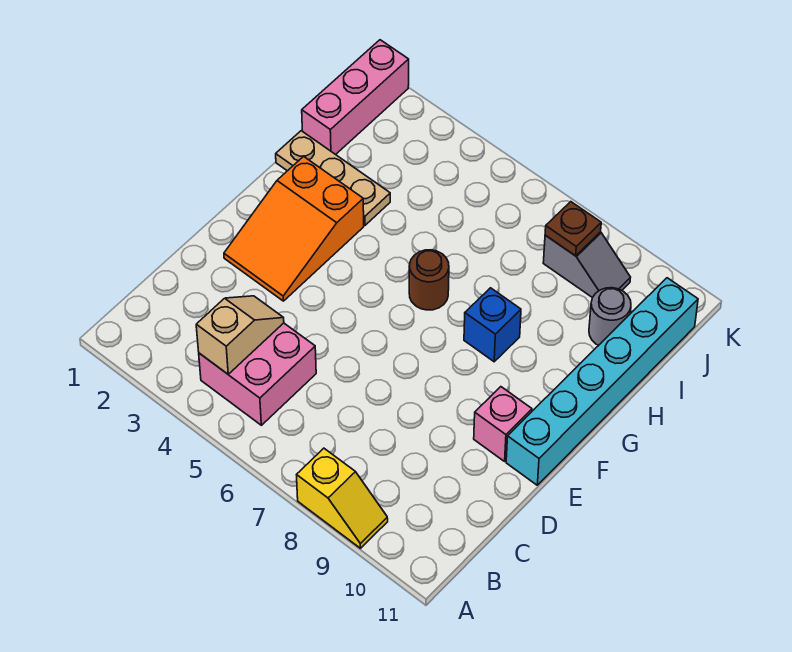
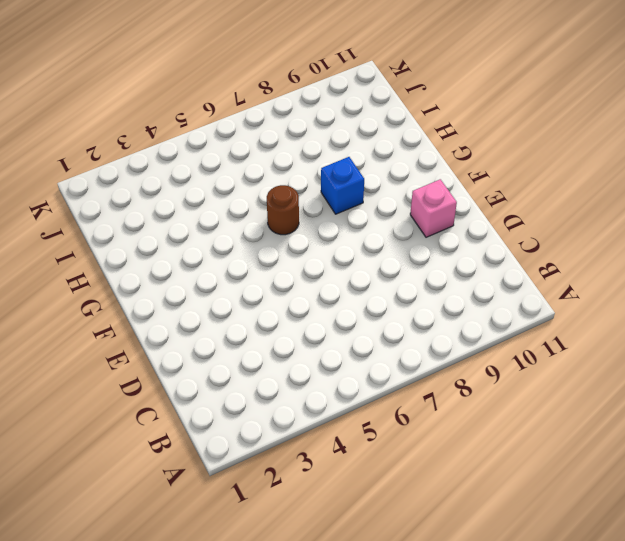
none -> yellow 1x2 slope [297,448,388,548]
none -> pink 2x2 brick [199,323,316,425]
none -> orange 2x3 slope [224,157,364,301]

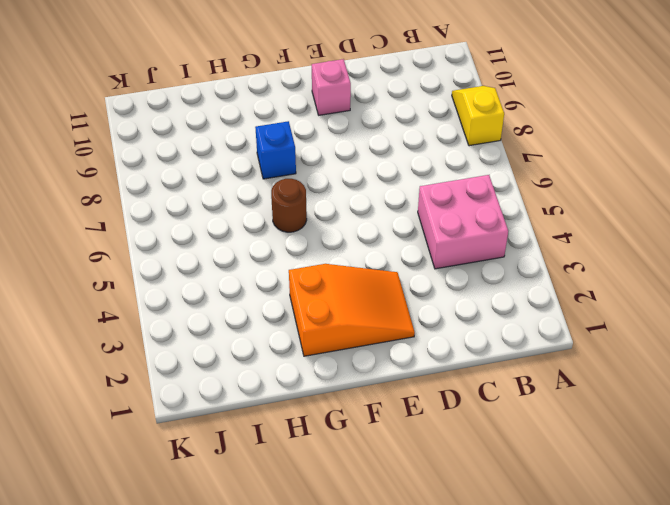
none -> cyan 1x6 brick [506,278,698,485]
none -> tan 1x3 plate [276,131,390,225]
none -> pink 1x3 brick [302,40,409,155]

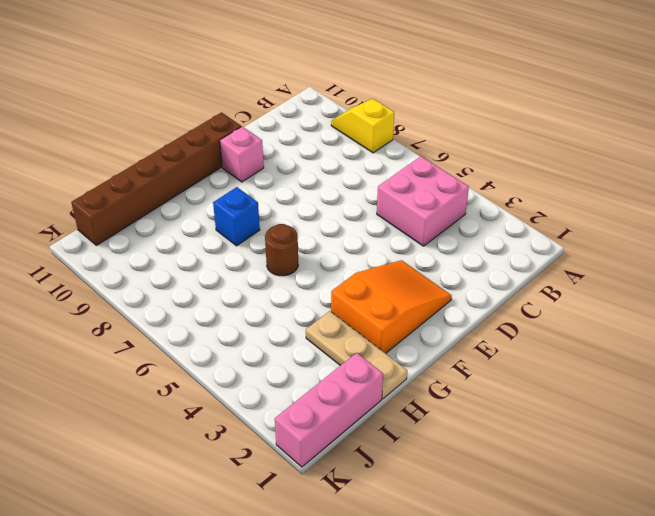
brown 1x6 brick [71,112,241,245] -> cyan 1x6 brick [506,278,698,485]
none -> grey 1x1 round brick [589,288,631,345]
none -> grey 1x2 slope [543,232,631,298]
none -> tan 1x2 slope [196,296,284,374]

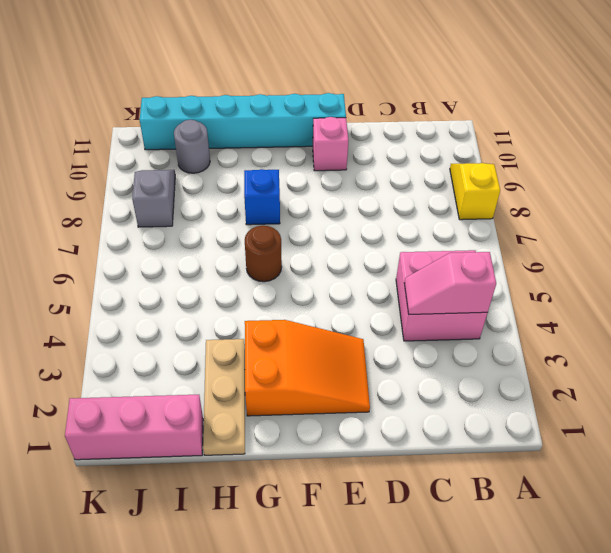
pink 1x2 slope [404,252,496,314] -> tan 1x2 slope [196,296,284,374]
none -> brown 1x1 plate [545,202,601,256]

